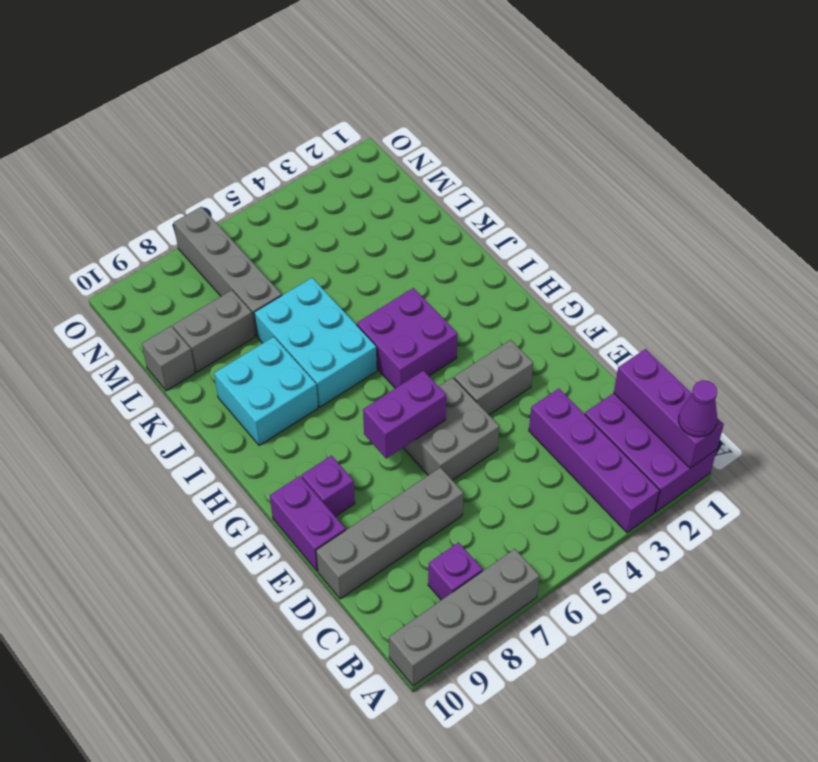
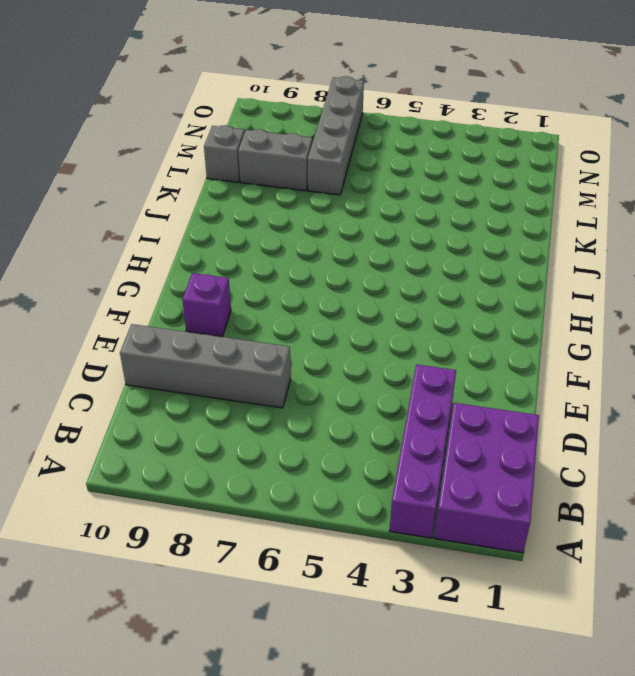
none -> grey 1x4 brick [389,549,539,686]
none -> purple 1x1 brick [428,543,483,600]
none -> grey 2x2 brick [404,377,499,480]

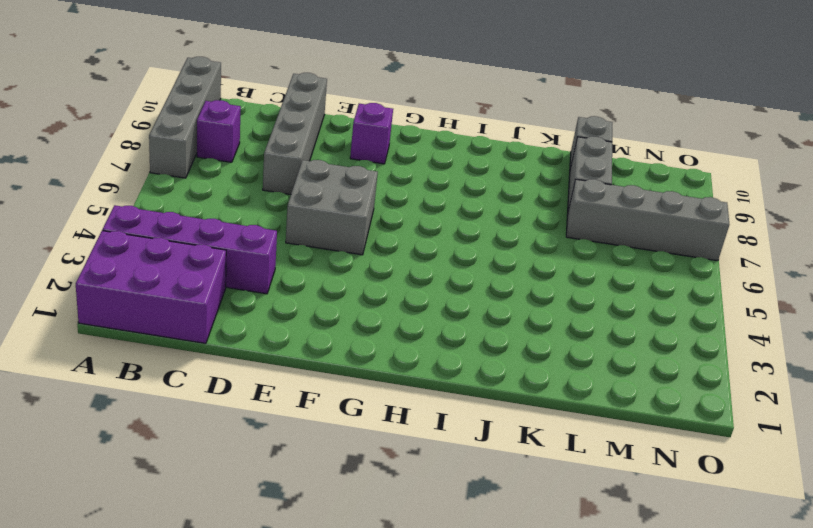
none -> purple 1x2 brick [270,476,346,571]
none -> grey 1x2 brick [454,340,533,415]
none -> purple 2x2 brick [357,288,458,388]

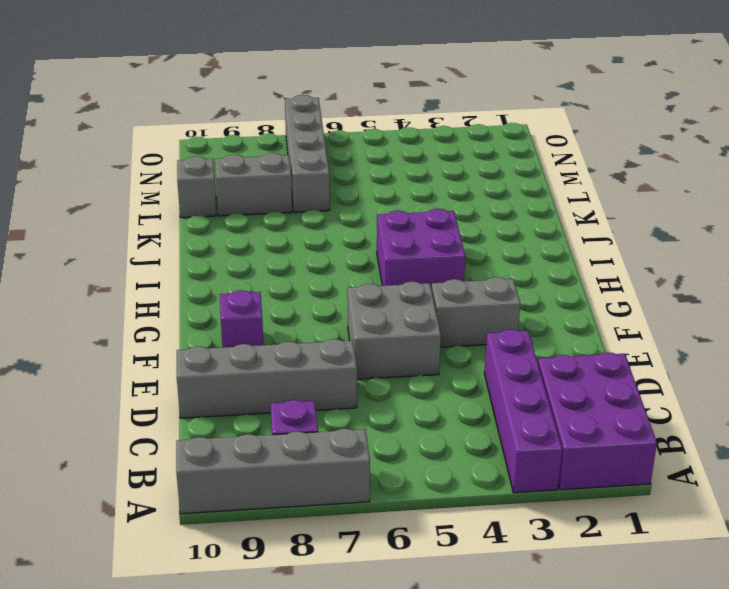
none -> purple 1x2 brick [270,476,346,571]
none -> cyan 2x3 brick [254,278,377,407]
none -> cyan 2x2 brick [214,337,318,446]

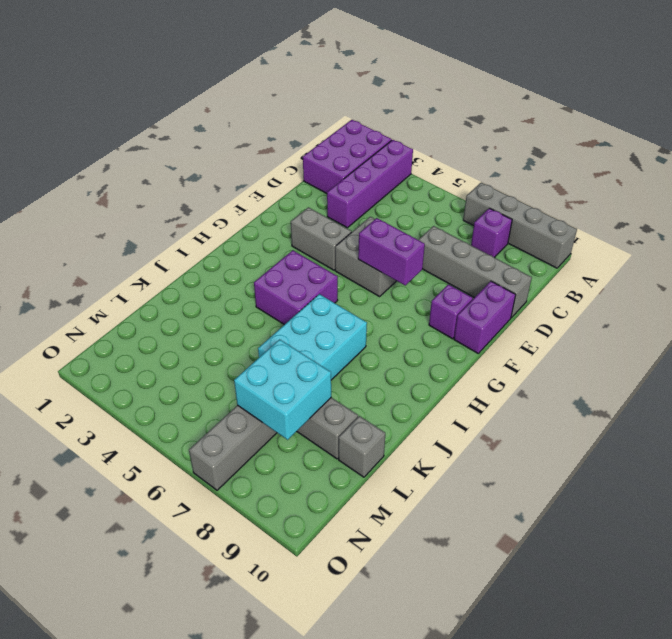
cyan 2x2 brick [234,339,331,440] -> cyan 2x2 brick moved to [214,337,318,446]
none -> purple 1x3 brick [614,349,724,468]
none -> purple 1x1 cone [679,380,717,437]

